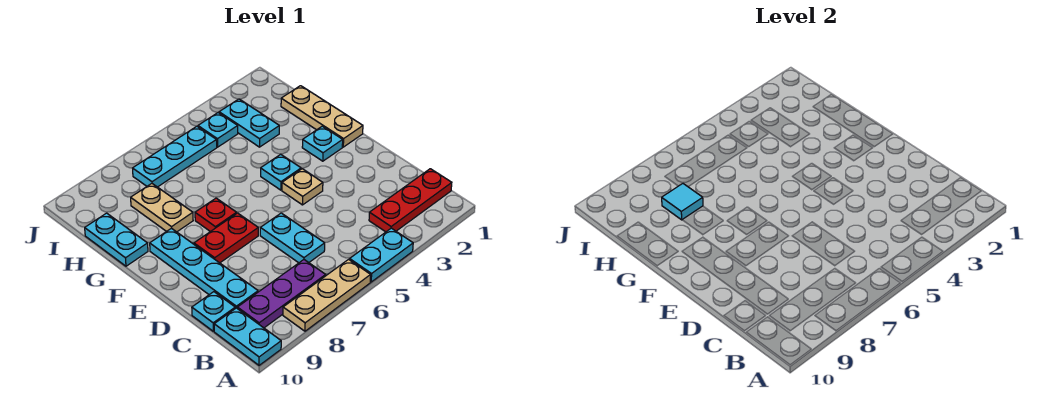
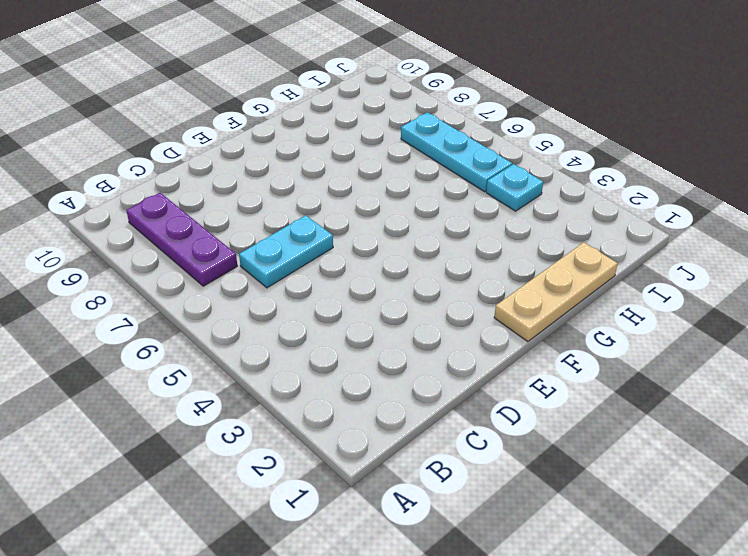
none -> cyan 1x2 plate [350,228,413,282]
none -> tan 1x3 plate [283,259,371,331]
none -> cyan 1x2 plate [214,308,281,365]

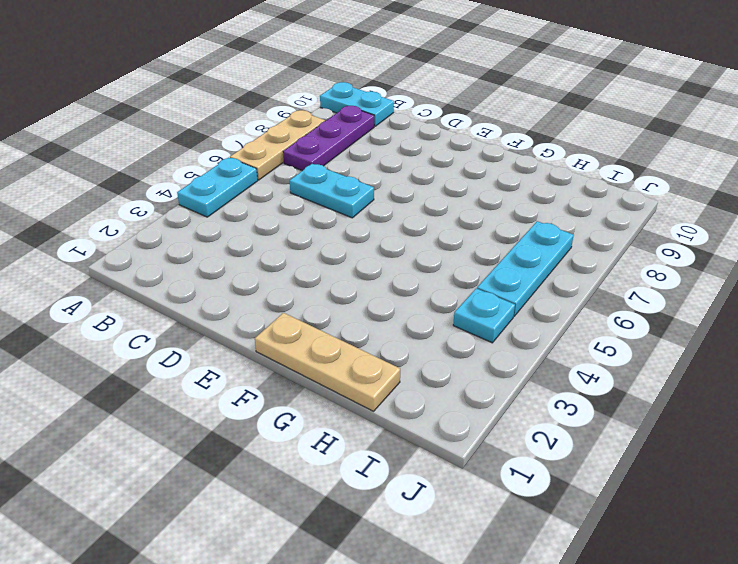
none -> red 1x3 plate [369,169,452,232]
none -> cyan 1x4 plate [150,228,258,308]
none -> cyan 1x1 plate [192,292,235,331]

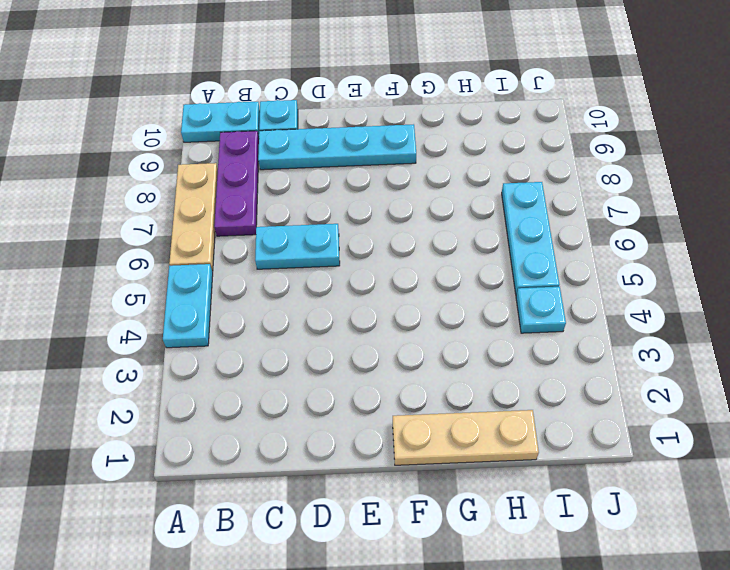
none -> red 1x3 plate [369,169,452,232]
none -> tan 1x1 plate [282,169,323,205]
none -> red 1x2 plate [194,213,258,263]

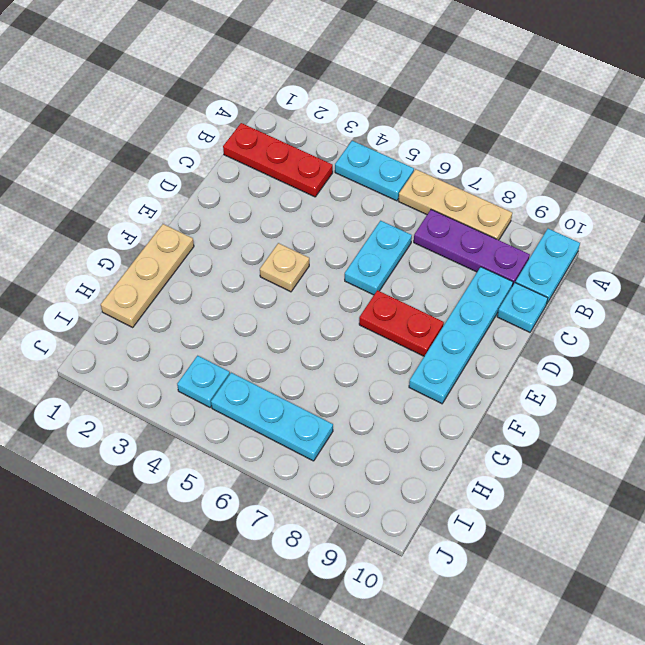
none -> cyan 1x1 plate [302,126,343,161]
none -> cyan 1x1 plate [261,154,301,190]
none -> red 1x1 plate [195,198,237,232]

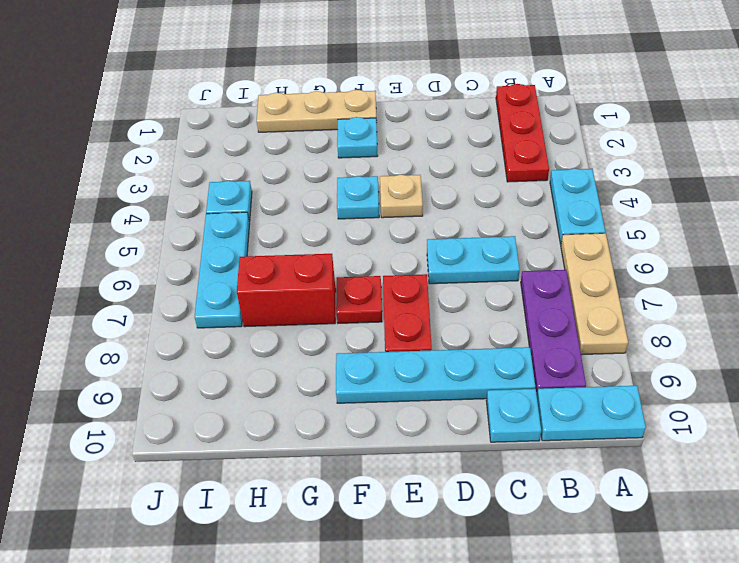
red 1x2 brick [237,254,336,327] -> none
none -> tan 1x2 plate [131,184,193,232]
none -> cyan 1x2 plate [85,213,148,266]
none -> cyan 1x2 plate [219,99,279,147]

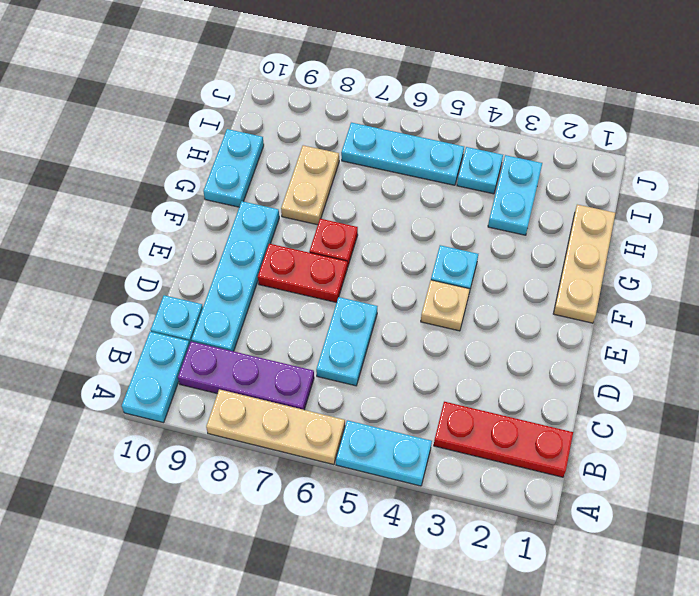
none -> cyan 1x1 plate [302,126,343,161]
none -> cyan 1x1 tile [662,184,703,220]

